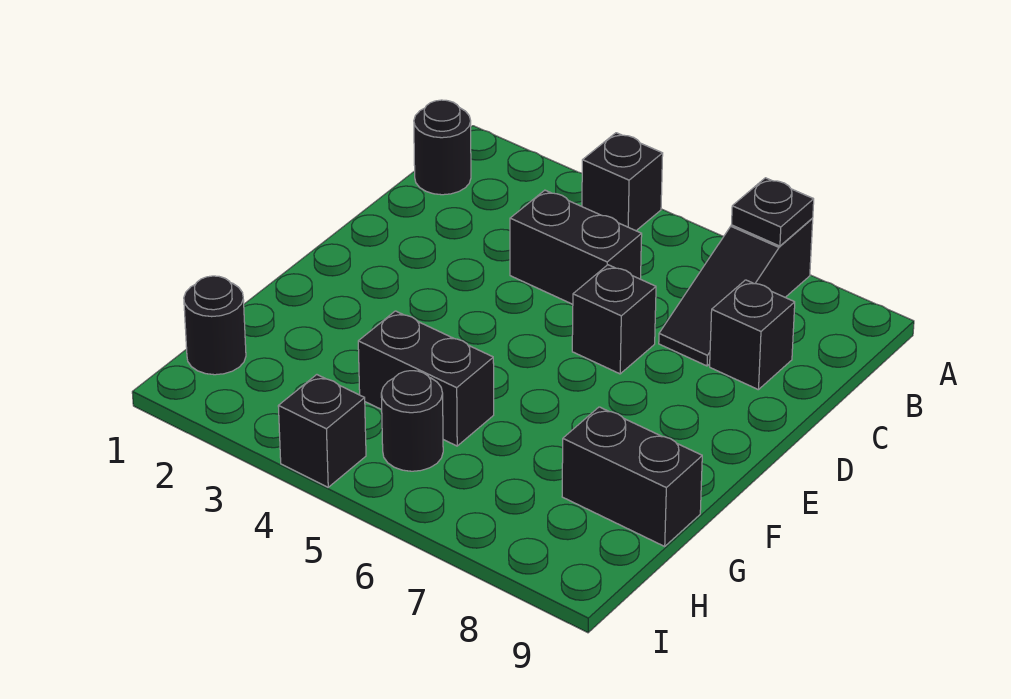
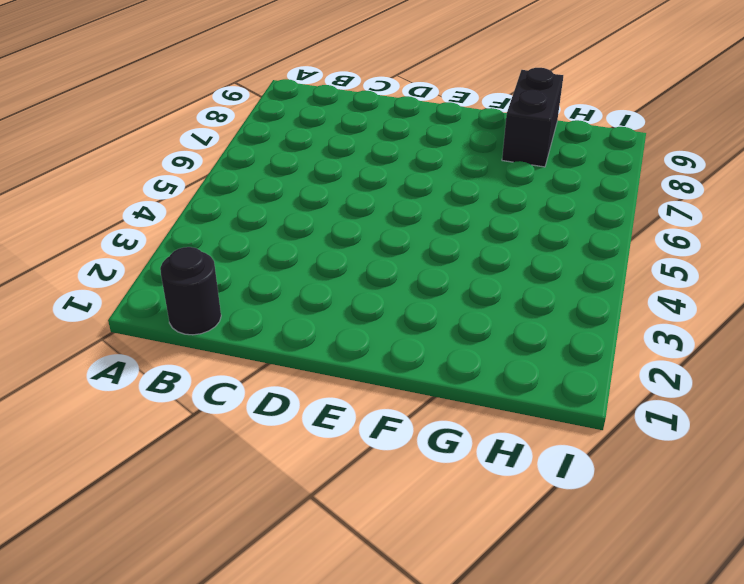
none -> black 1x1 brick [582,133,663,231]
none -> black 1x3 slope [659,219,813,366]
none -> black 1x2 brick [510,190,642,304]

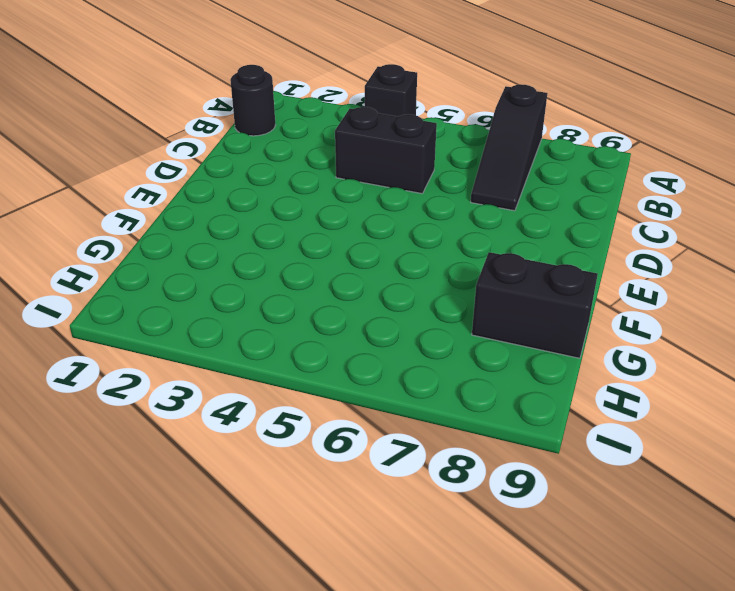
none -> black 1x1 brick [710,280,795,390]
none -> black 1x1 brick [572,265,656,374]
none -> black 1x2 brick [358,311,494,446]

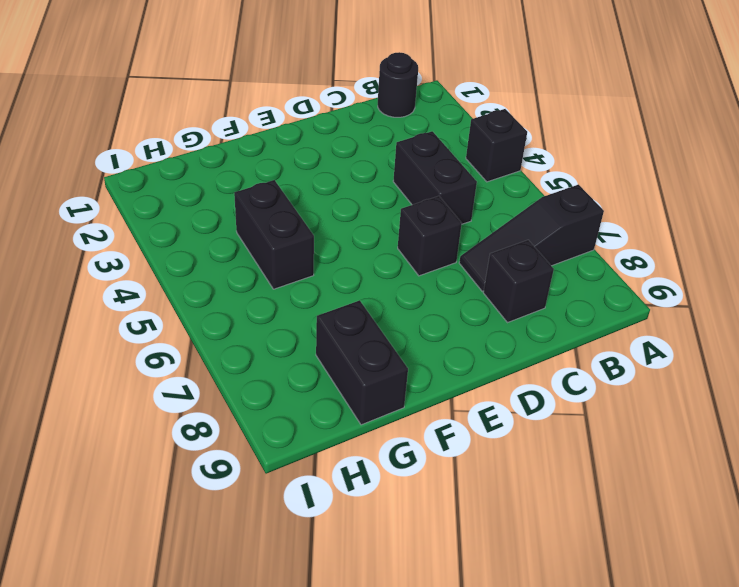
none -> black 1x1 round brick [184,276,246,375]
none -> black 1x1 round brick [381,371,443,471]
none -> black 1x1 brick [278,375,366,487]

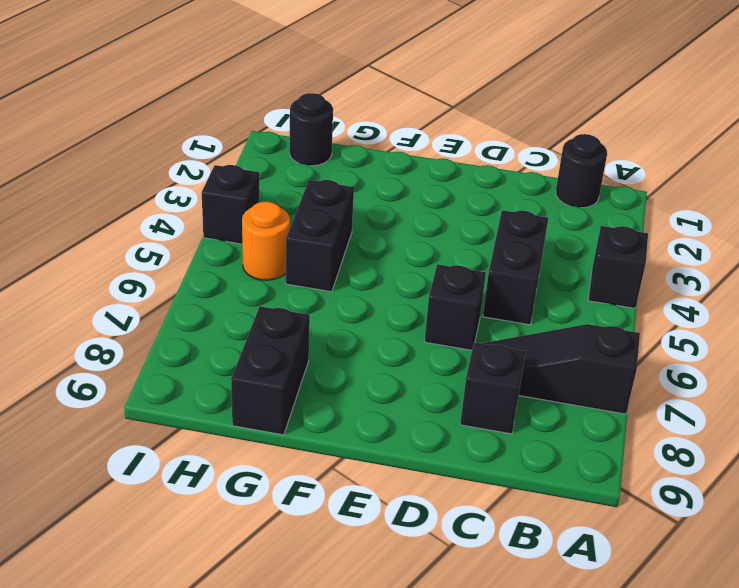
orange 1x1 round brick [242,202,290,280] -> black 1x1 round brick [381,371,443,471]
none -> black 1x1 plate [732,178,814,246]

